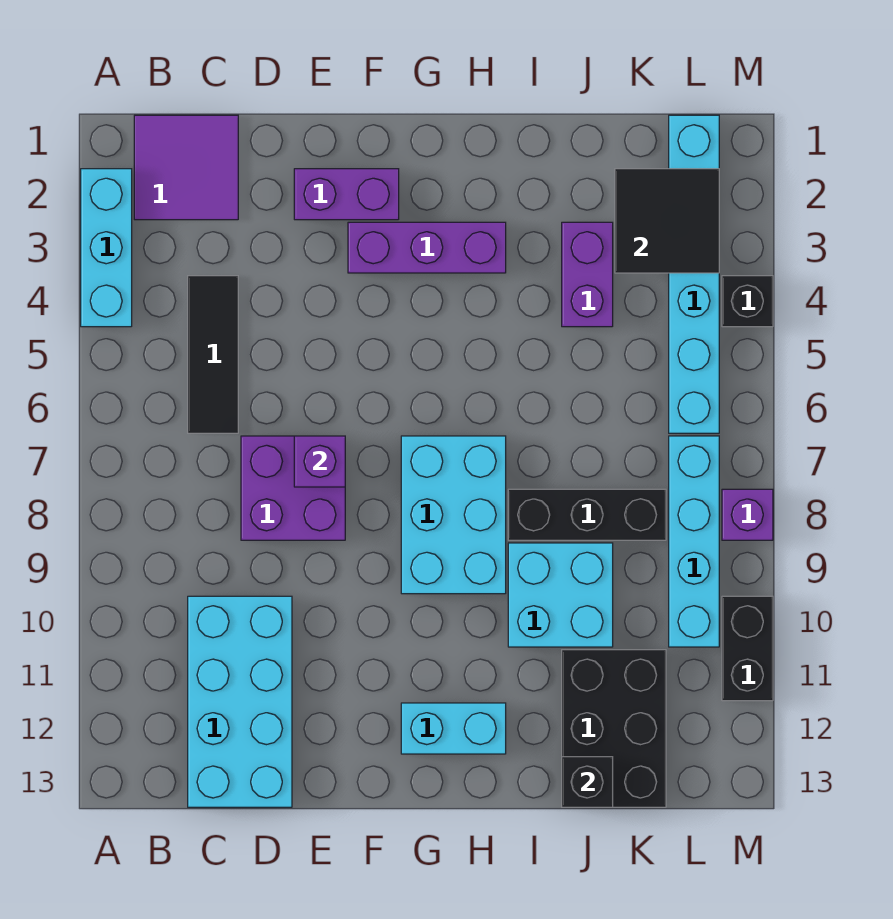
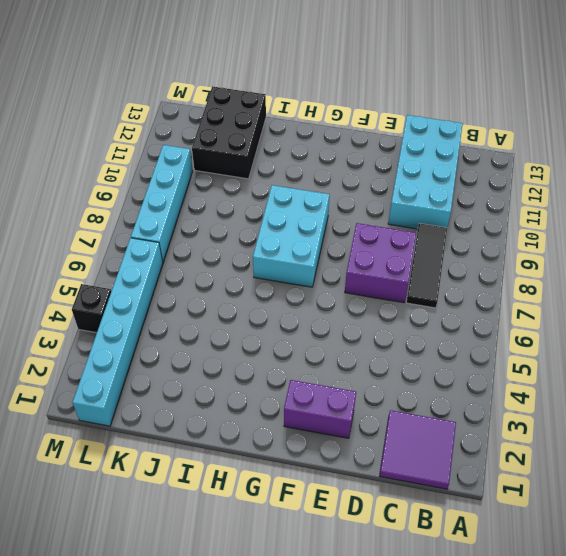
black 1x3 tile [406,223,447,308] -> black 1x3 tile moved to [188,276,238,433]
none -> cyan 1x3 brick [81,169,132,327]
none -> purple 1x3 brick [348,222,506,273]
none -> cyan 1x2 brick [401,703,506,754]

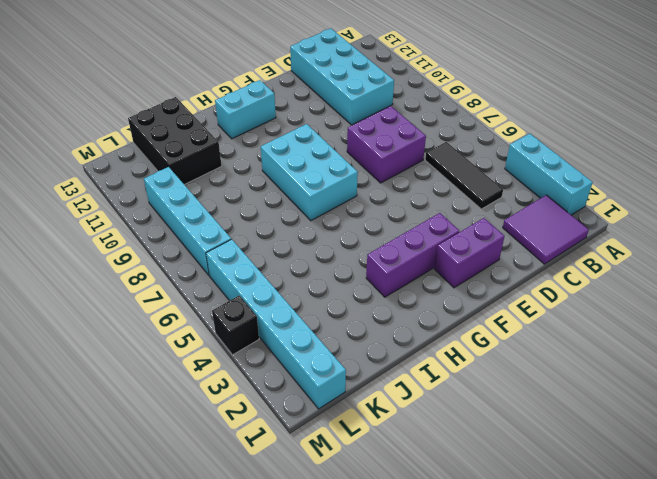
none -> black 1x3 brick [508,489,666,540]
none -> cyan 2x2 brick [508,543,613,647]
none -> purple 1x2 brick [562,222,613,327]

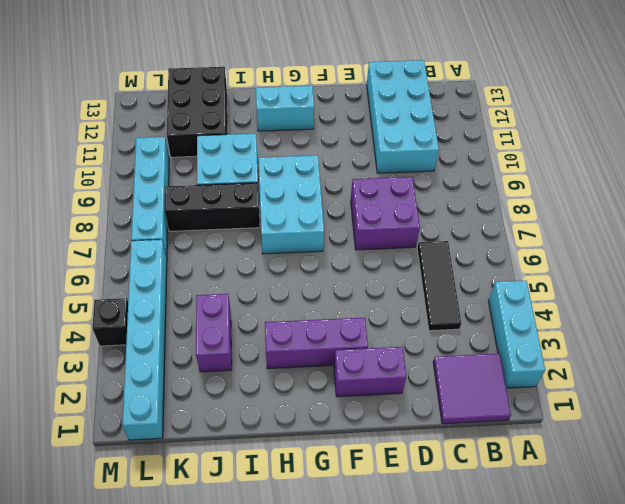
none -> purple 1x1 brick [722,489,773,540]
none -> black 1x2 brick [722,596,773,701]
none -> purple 1x1 brick [294,436,345,487]

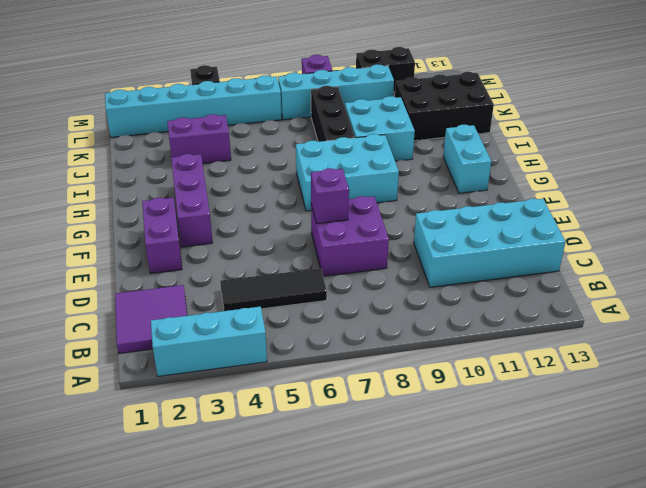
none -> black 1x1 brick [562,757,613,807]
none -> black 2x2 tile [615,169,719,273]

